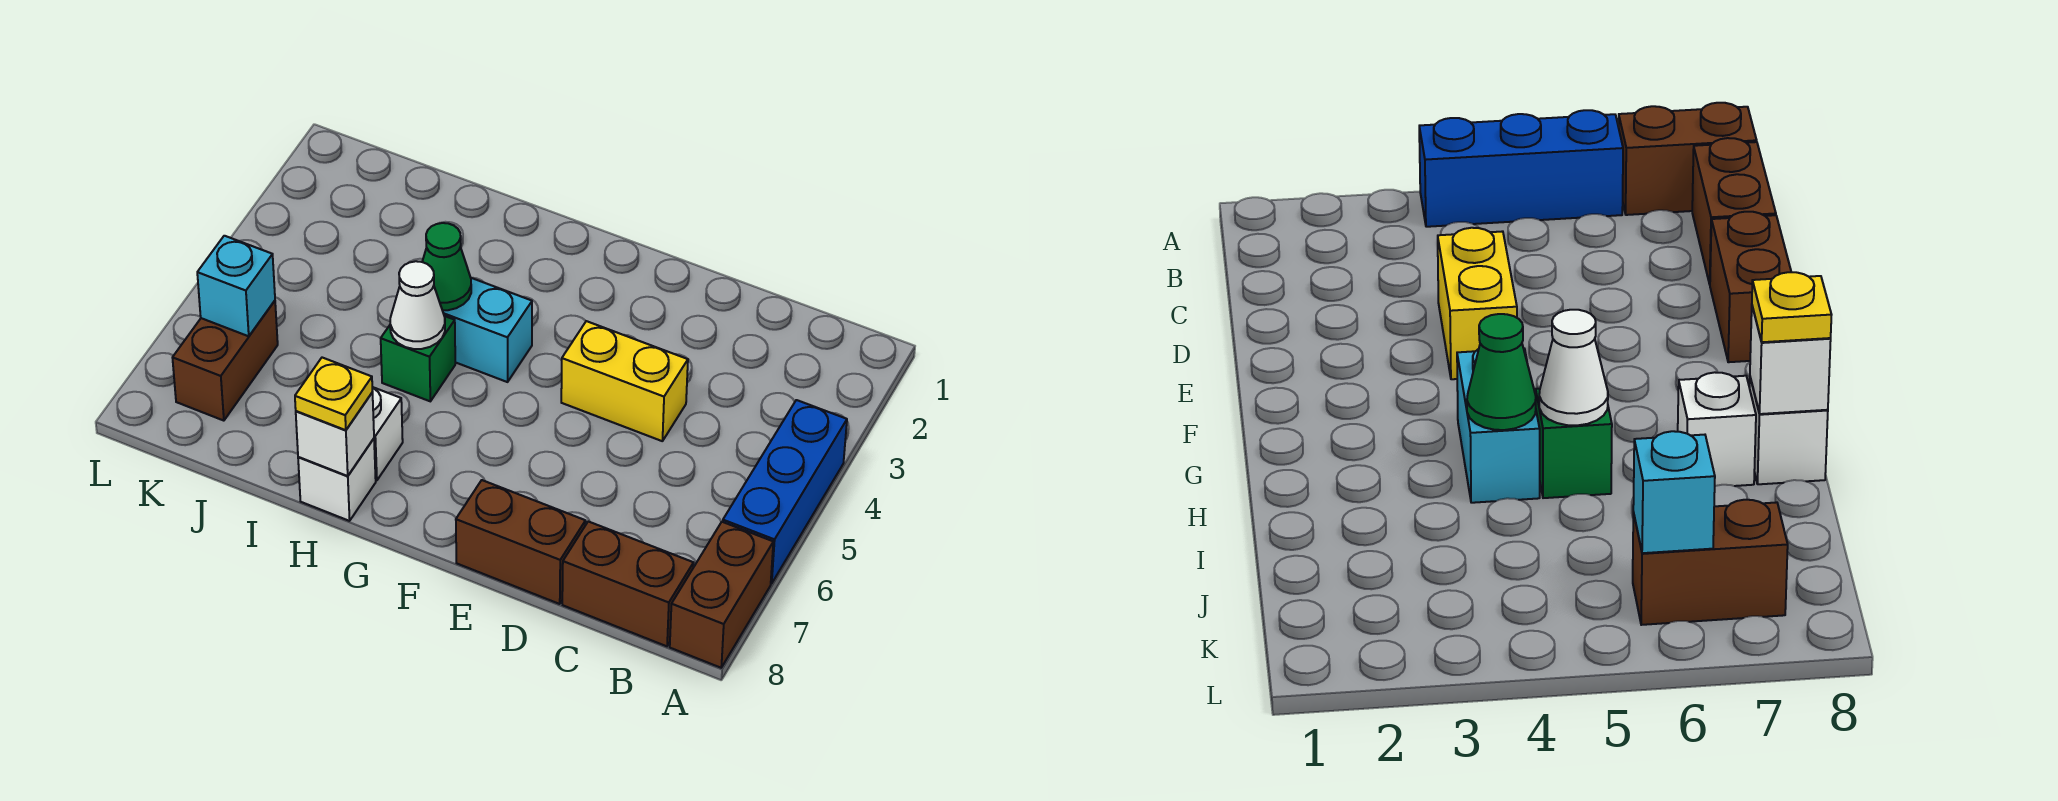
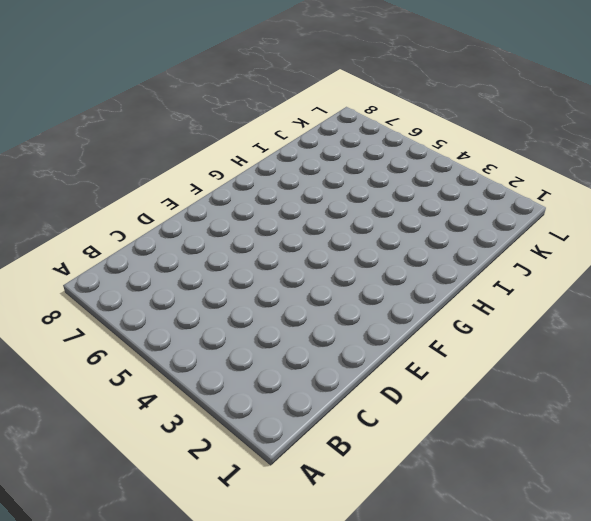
none -> blue 1x3 brick [723,400,847,583]
none -> brown 1x2 brick [670,522,773,668]
none -> brown 1x2 brick [562,521,693,646]

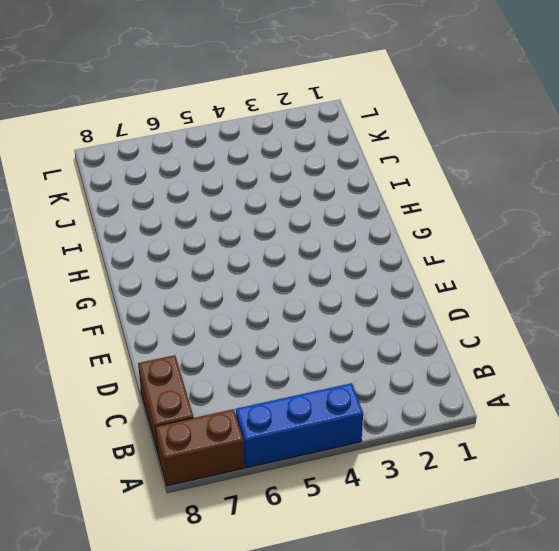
none -> yellow 1x2 brick [561,321,688,441]
none -> brown 1x2 brick [456,480,586,604]
none -> cyan 1x2 brick [443,278,532,382]

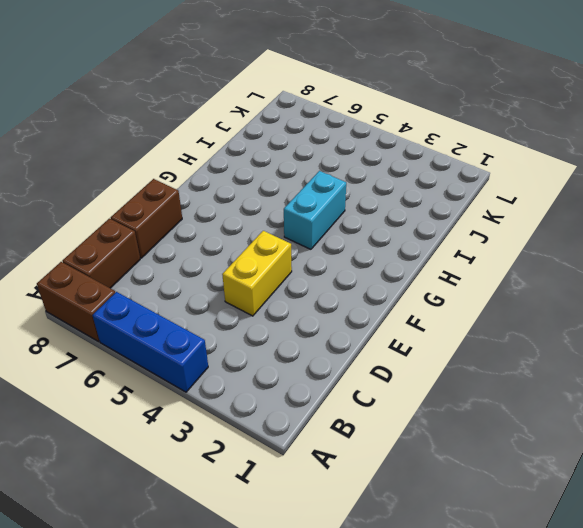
none -> green 1x1 brick [381,316,455,401]
none -> white 1x1 brick [372,387,403,481]
none -> white 1x1 brick [298,439,376,521]

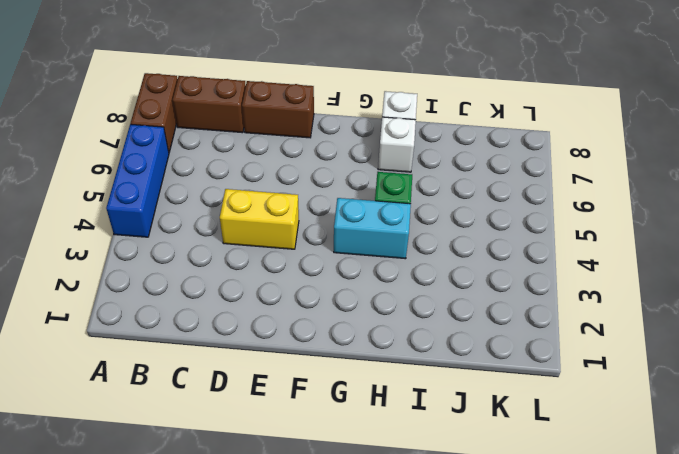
none -> brown 1x2 brick [172,301,278,421]
none -> green 1x1 cone [422,223,471,310]
none -> white 1x1 cone [390,261,445,349]

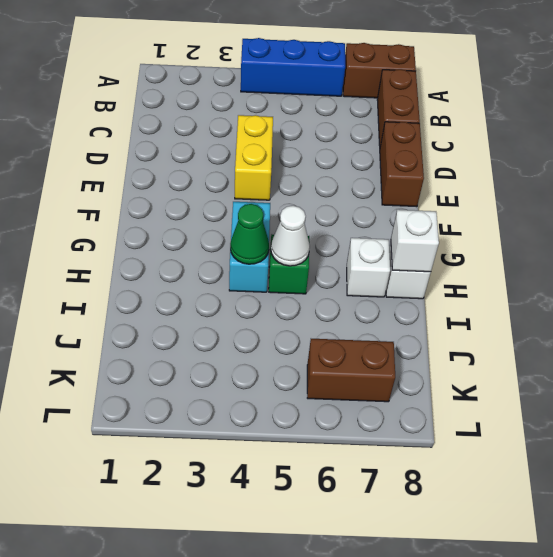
none -> cyan 1x1 brick [197,236,275,336]
none -> yellow 1x1 plate [295,358,373,430]

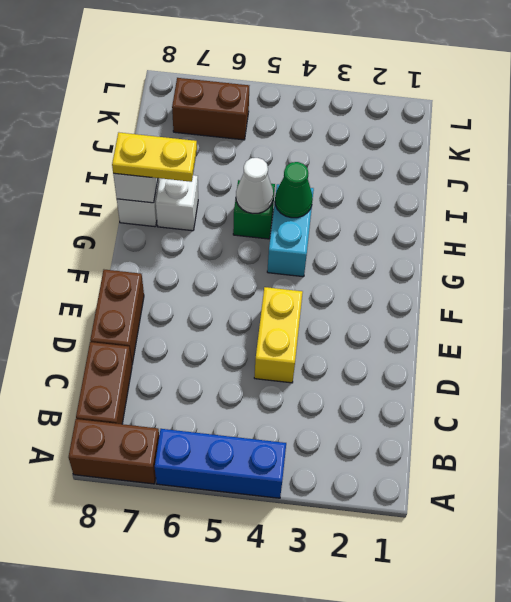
yellow 1x2 plate [112,132,197,182] -> yellow 1x1 plate [295,358,373,430]
none -> cyan 1x1 brick [197,236,275,336]

